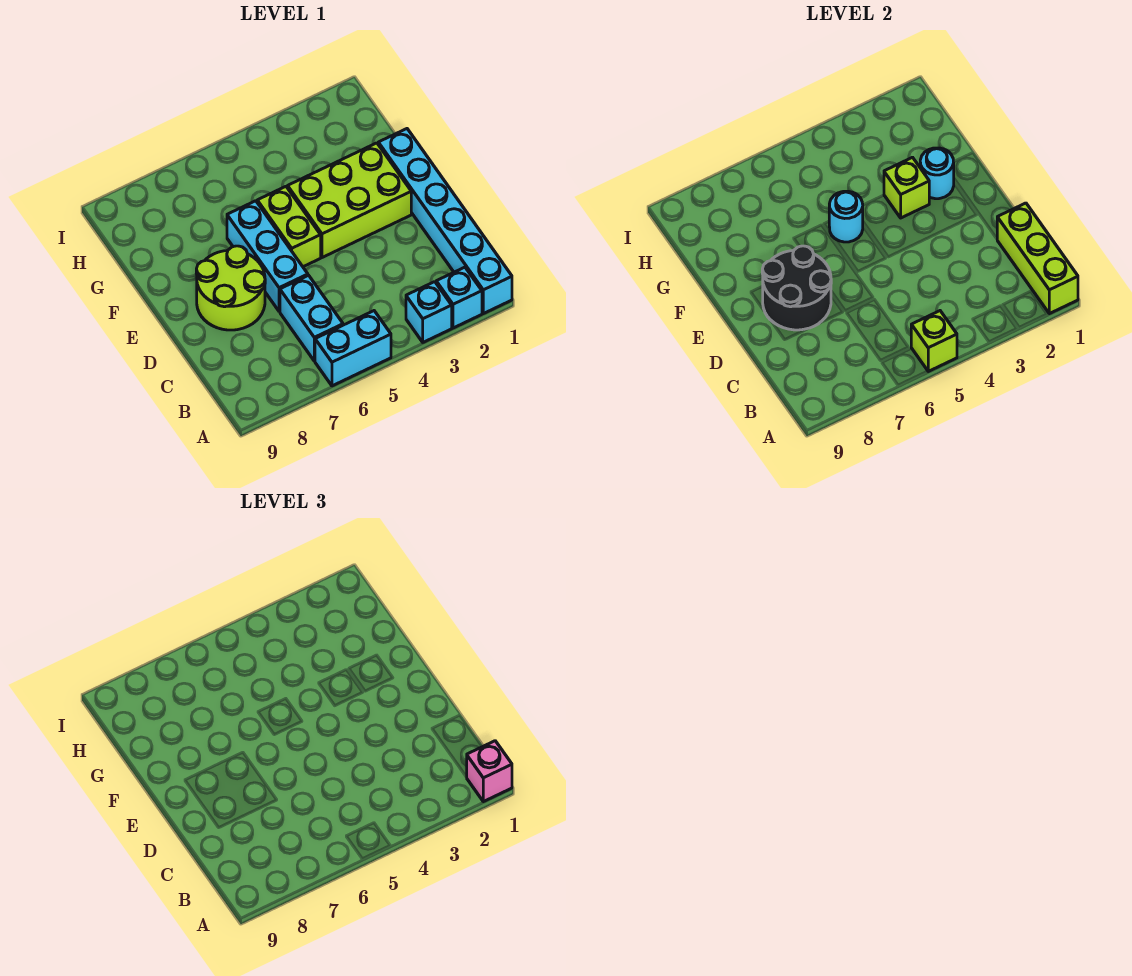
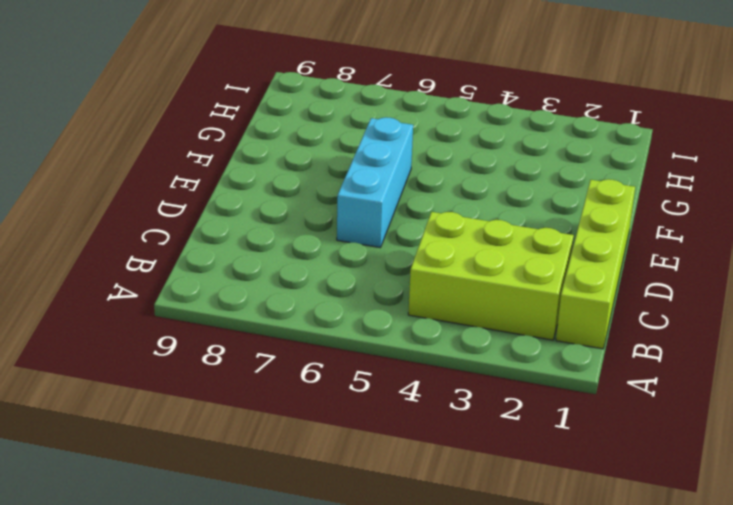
lime 1x4 brick [556,179,635,349] -> cyan 1x6 brick [378,129,512,314]
lime 2x3 brick [408,212,574,340] -> lime 2x3 brick moved to [288,143,411,258]
none -> cyan 1x1 brick [436,267,482,328]
none -> cyan 1x1 brick [406,282,452,342]
none -> cyan 1x2 brick [315,311,391,386]

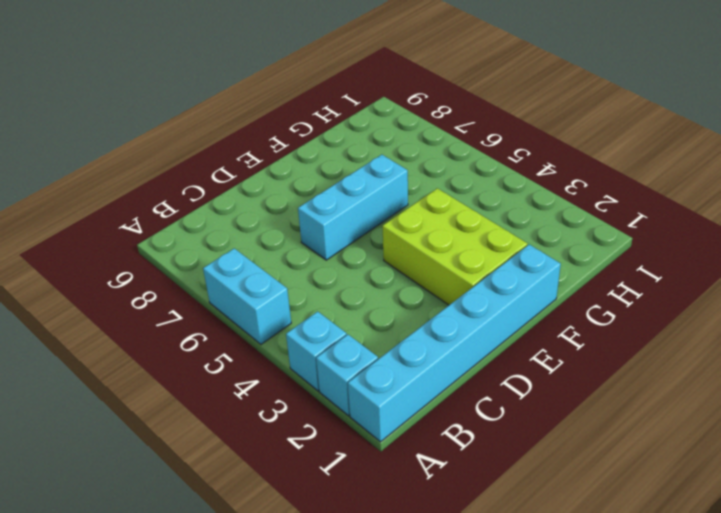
none -> cyan 1x2 brick [280,275,343,361]
none -> lime 2x2 round brick [196,246,265,330]
none -> lime 1x2 brick [257,186,321,267]

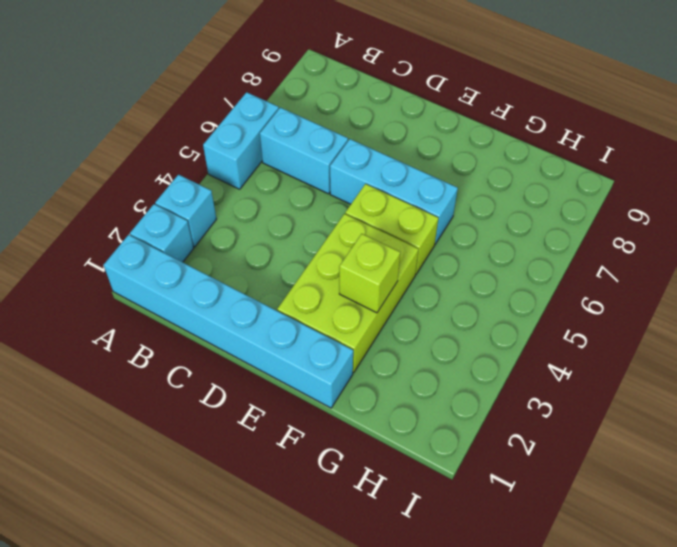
none -> lime 2x2 round brick [196,246,265,330]
none -> lime 1x3 brick [997,203,1078,314]
none -> lime 1x1 brick [911,311,957,371]

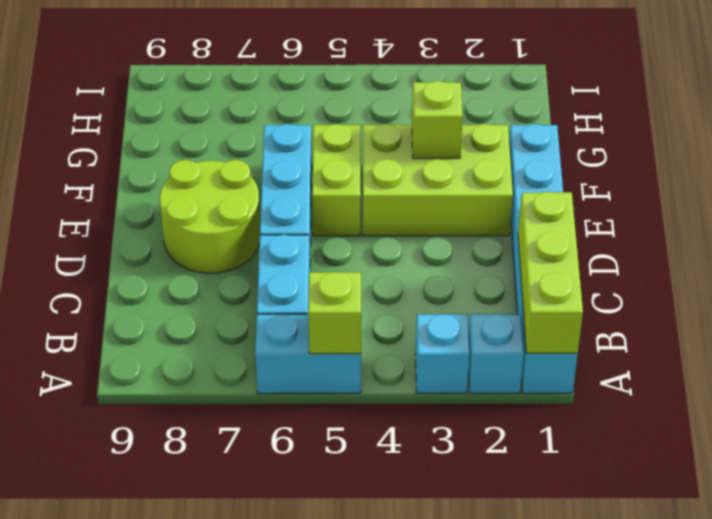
none -> black 2x2 round brick [762,246,831,330]
none -> cyan 1x1 round brick [920,148,954,199]
none -> cyan 1x1 round brick [829,191,863,242]

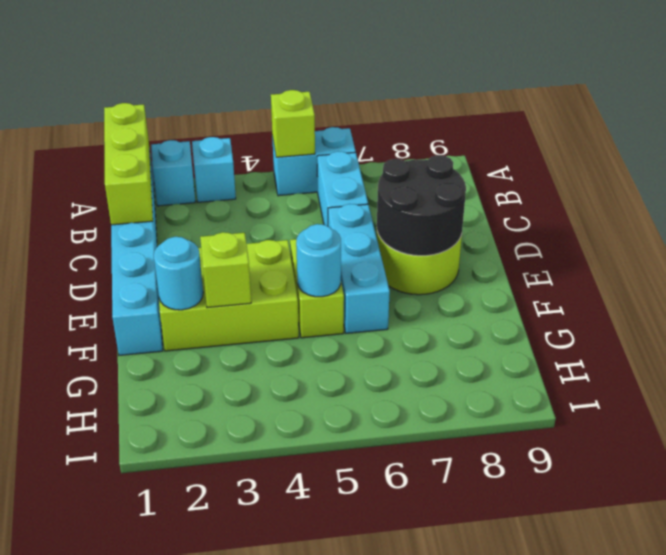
none -> pink 1x1 brick [467,741,512,802]

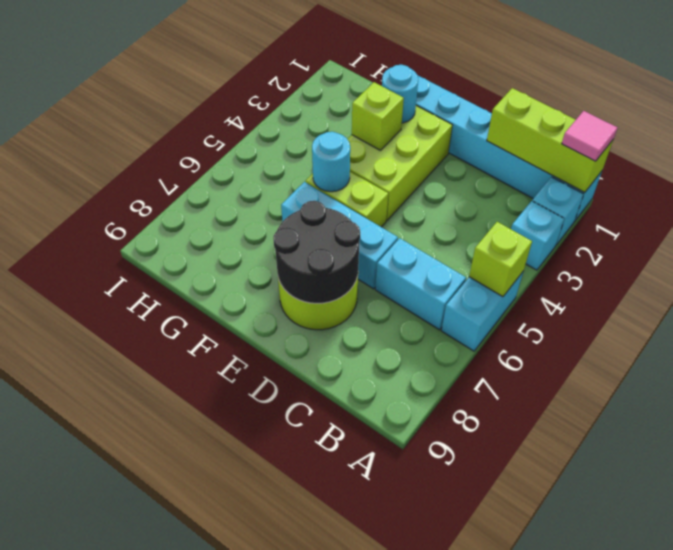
pink 1x1 tile [562,111,617,161] -> pink 1x1 brick [467,741,512,802]

